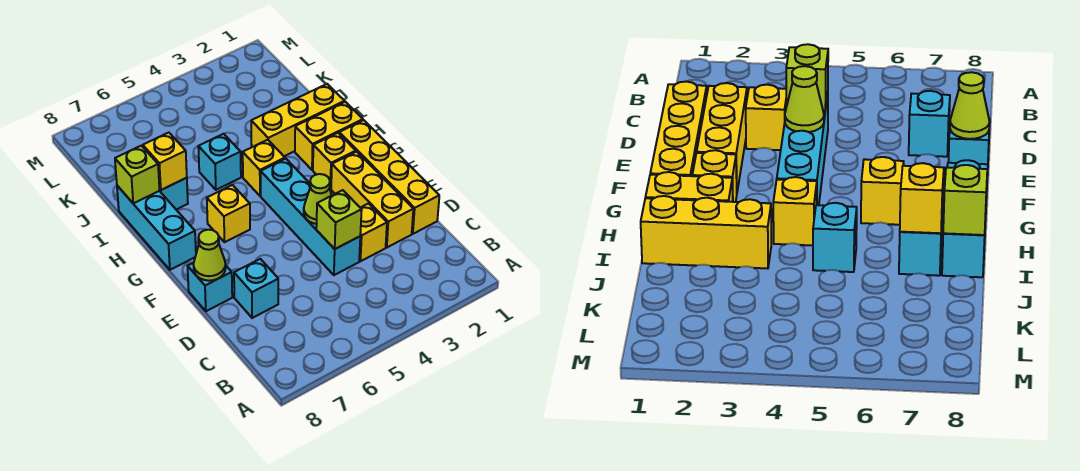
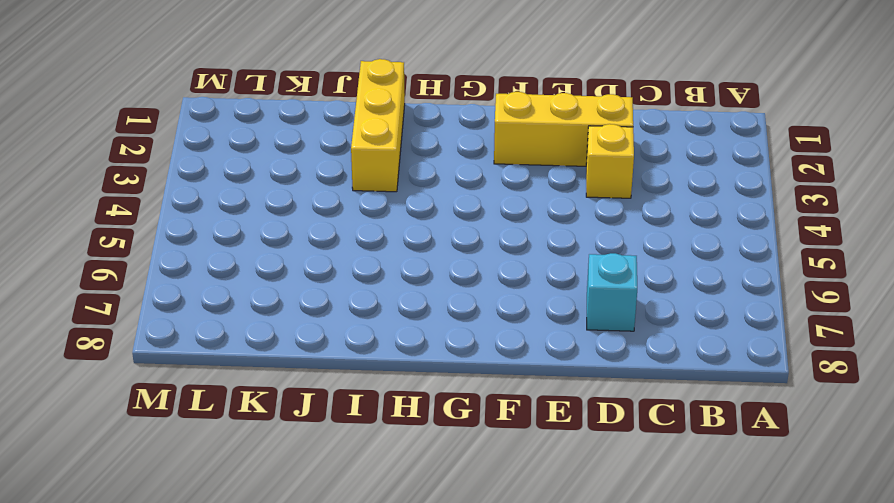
none -> yellow 1x4 brick [339,120,439,234]
none -> cyan 1x4 brick [261,159,360,275]
none -> cyan 1x1 brick [188,263,232,311]

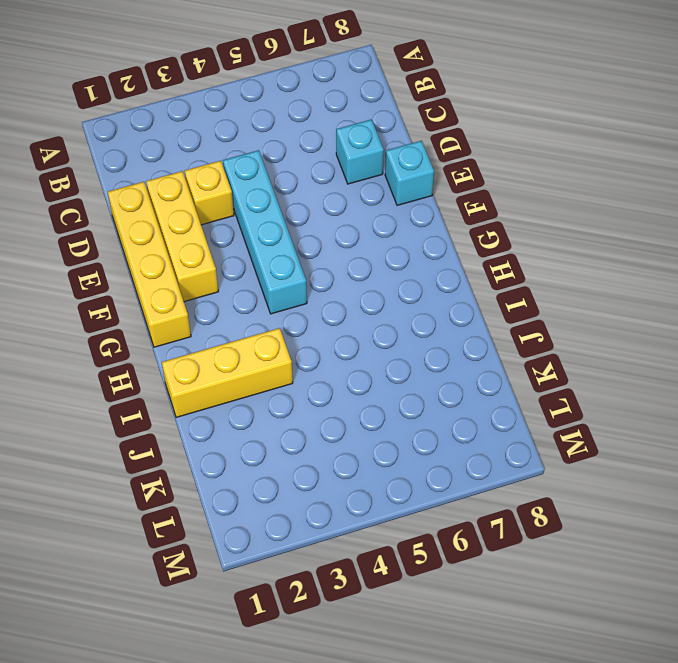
none -> yellow 1x1 brick [313,133,356,189]
none -> yellow 1x1 brick [207,185,250,242]
none -> cyan 1x3 brick [117,186,196,270]

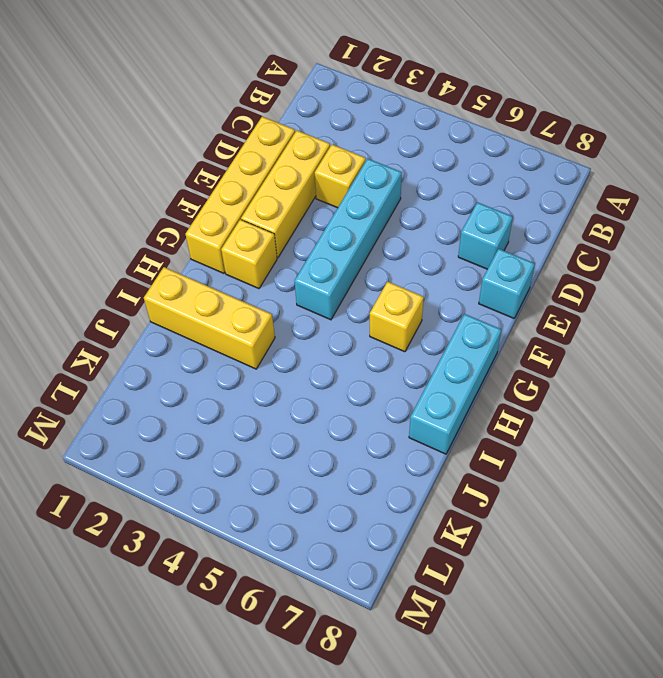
none -> yellow 1x2 brick [295,102,363,170]
none -> yellow 1x1 brick [243,140,285,196]
none -> cyan 1x1 brick [198,134,241,190]

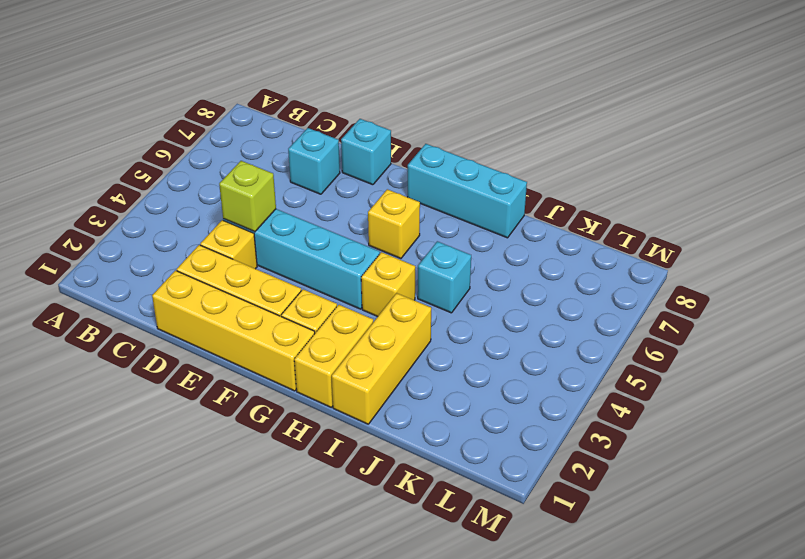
none -> cyan 1x1 brick [159,178,188,210]
none -> lime 1x1 cone [304,174,332,224]
none -> lime 1x1 cone [193,230,226,281]

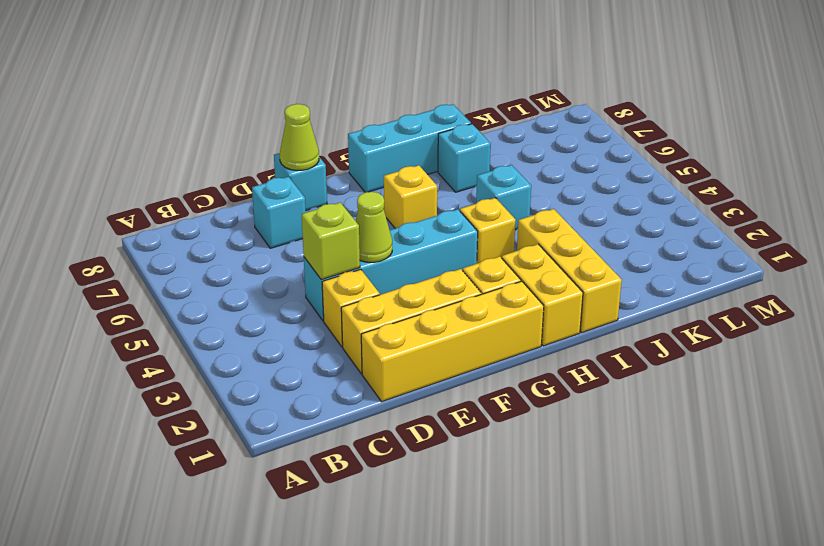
none -> yellow 1x1 brick [143,133,187,190]
none -> lime 1x1 brick [115,146,160,203]

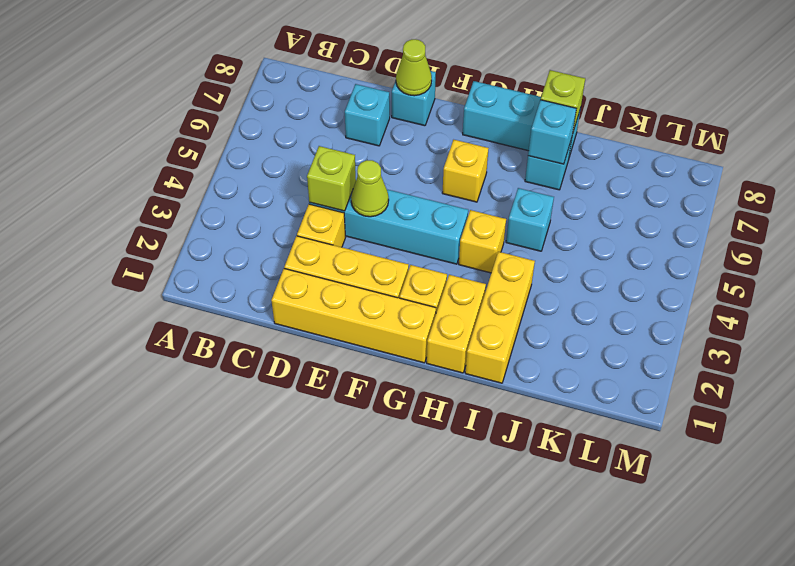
cyan 1x1 brick [528,100,576,164] -> yellow 1x1 brick [143,133,187,190]

